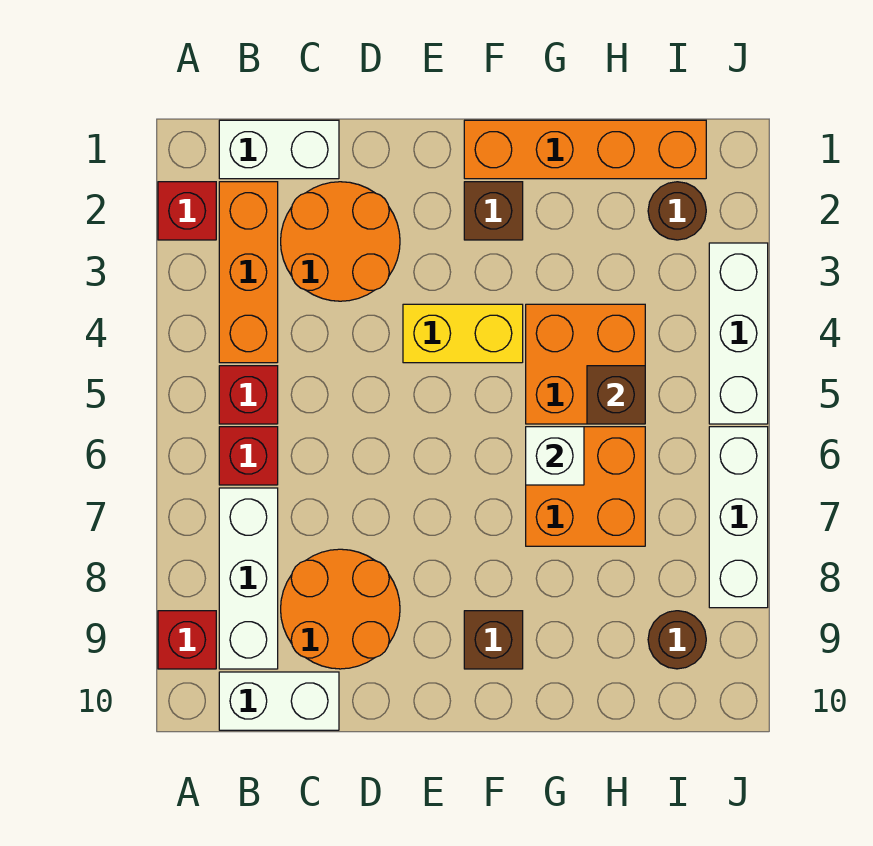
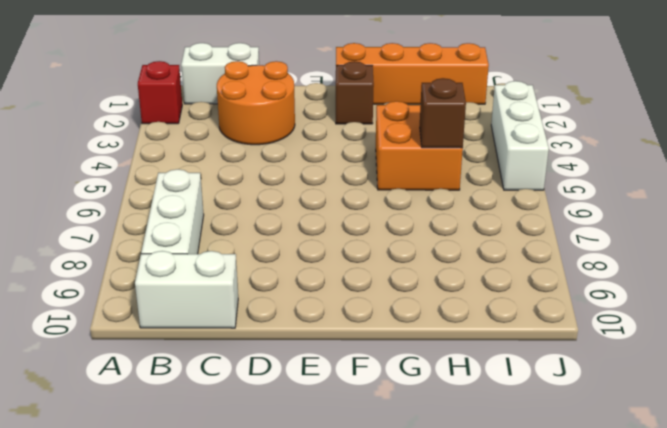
none -> red 1x1 brick [158,611,216,669]
none -> orange 1x3 brick [219,182,278,363]
none -> red 1x1 brick [219,366,278,424]

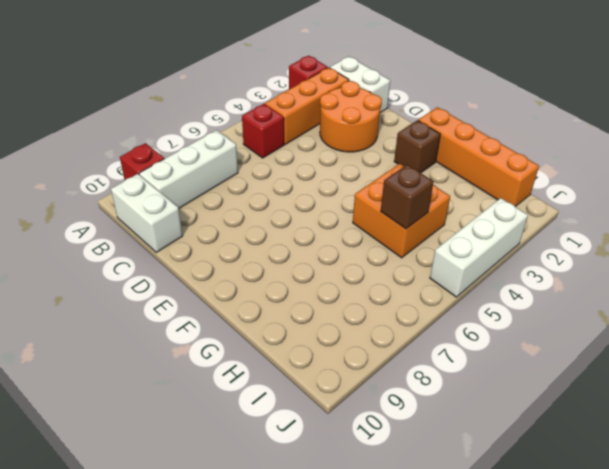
none -> red 1x1 brick [219,427,278,485]
none -> orange 2x2 round brick [281,549,400,669]
none -> yellow 1x2 brick [403,304,523,363]

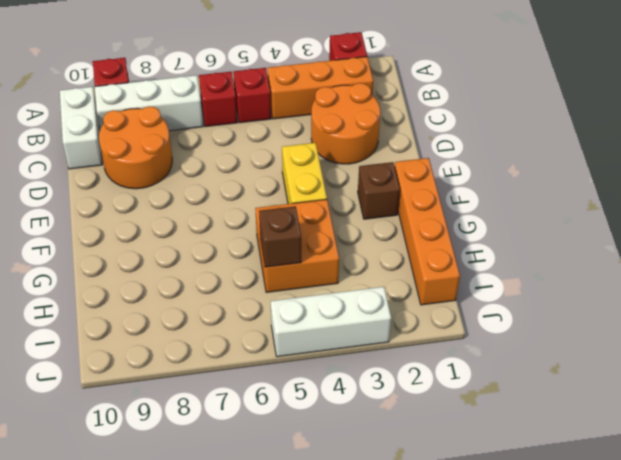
none -> white 1x2 brick [219,120,339,179]
none -> brown 1x1 brick [464,611,523,669]
none -> orange 2x2 brick [526,427,645,546]

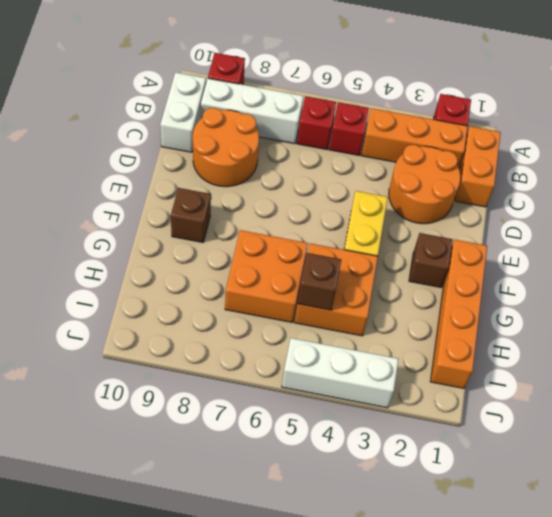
orange 1x2 brick [455,126,501,207] -> white 1x2 brick [219,120,339,179]
none -> brown 1x1 round brick [648,182,706,240]
none -> brown 1x1 round brick [648,611,706,669]
none -> white 1x3 brick [709,427,768,608]

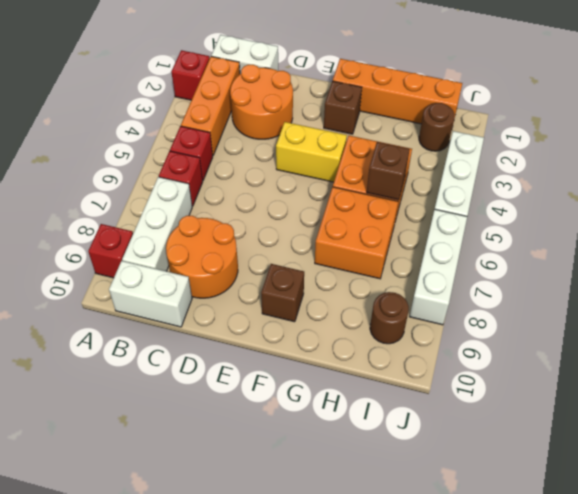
none -> white 1x1 brick [526,427,584,485]

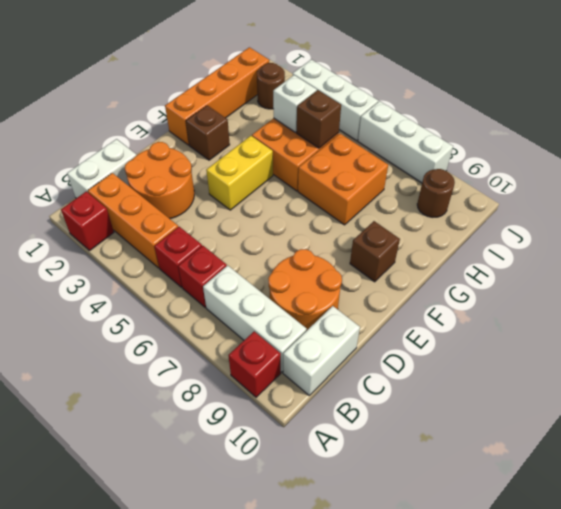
white 1x1 brick [273,75,317,132] -> white 1x1 brick moved to [526,427,584,485]

